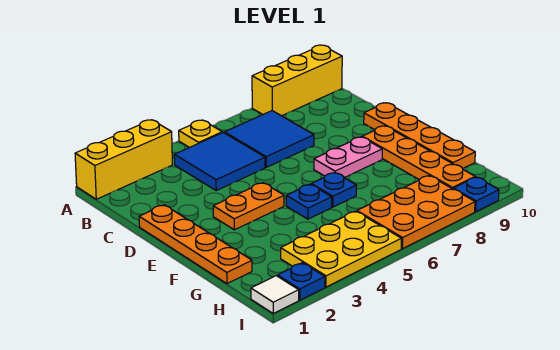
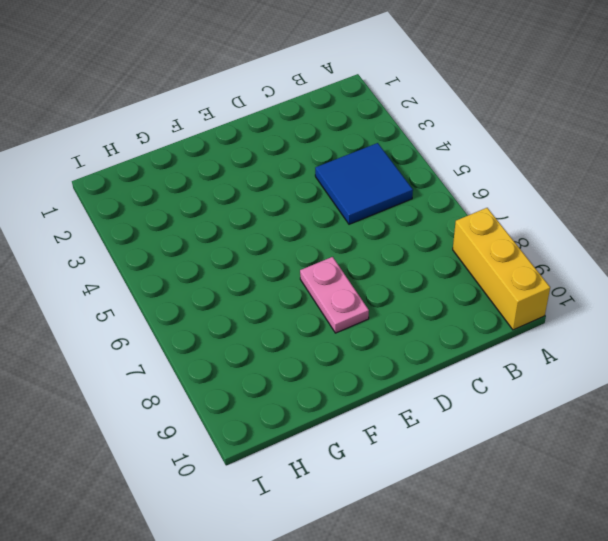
none -> yellow 1x3 brick [75,120,172,199]
none -> yellow 1x1 plate [179,120,222,148]
none -> blue 2x2 tile [224,111,314,167]

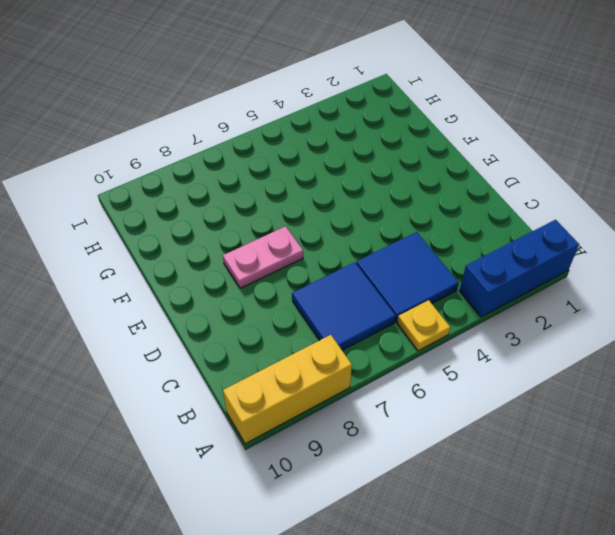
blue 1x3 brick [460,220,579,317] -> yellow 1x3 brick [75,120,172,199]
none -> orange 1x4 plate [139,205,252,284]
none -> orange 1x4 plate [364,103,475,168]
none -> orange 1x2 plate [213,183,284,230]

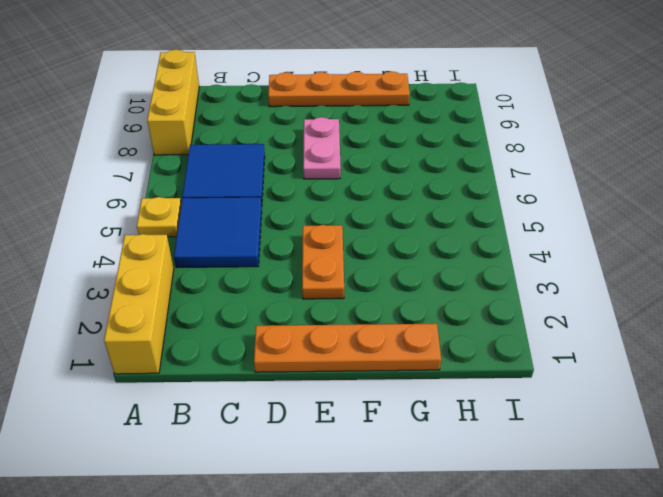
none -> orange 1x4 plate [362,126,475,189]
none -> blue 1x1 plate [286,184,332,219]
none -> blue 1x1 plate [311,173,357,207]

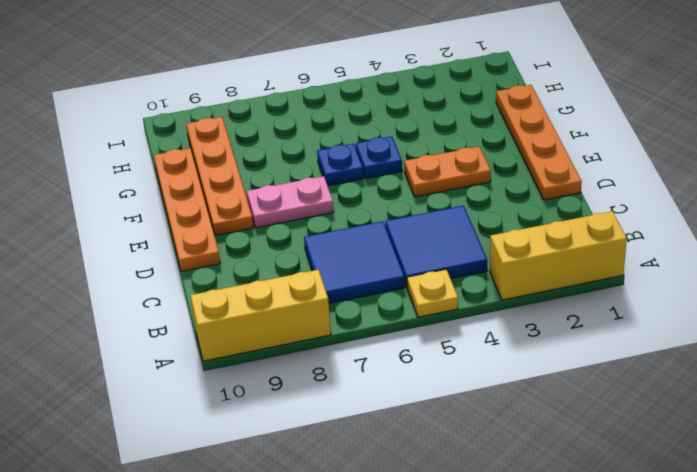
none -> yellow 2x3 plate [281,211,402,287]
none -> orange 2x3 plate [357,176,475,249]
none -> white 1x1 tile [251,276,299,313]

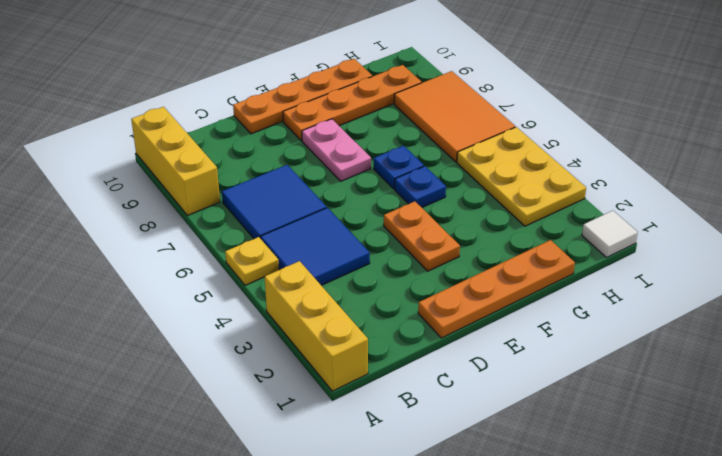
orange 2x3 tile [394,71,515,162] -> orange 2x3 plate [357,176,475,249]
none -> blue 1x1 plate [278,263,325,300]
none -> blue 1x1 plate [454,177,499,212]

